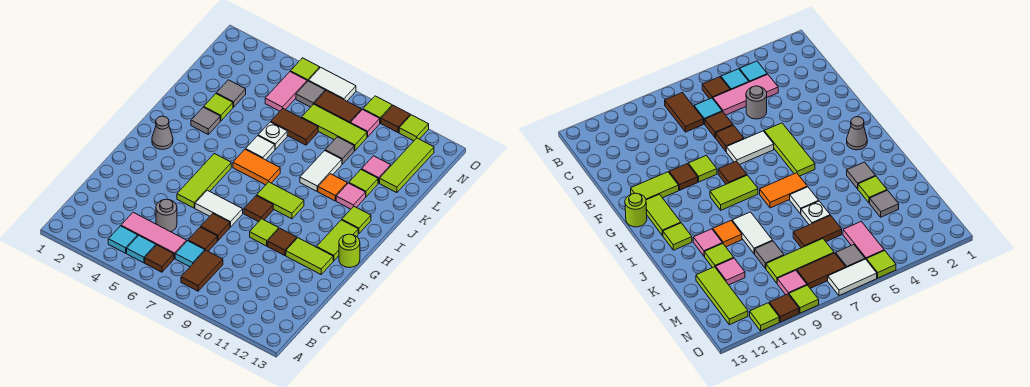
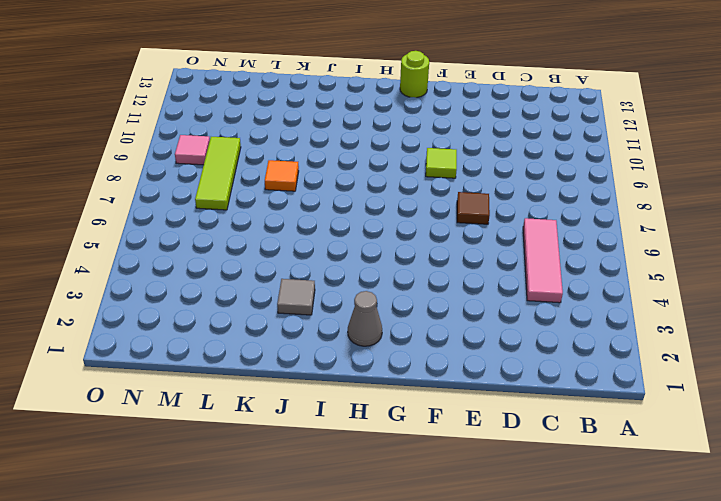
orange 1x1 tile [265,160,299,191] -> orange 1x1 tile moved to [318,174,347,201]
none -> cyan 1x1 tile [108,226,138,253]
none -> cyan 1x1 tile [127,235,156,263]
none -> brown 1x1 tile [145,245,174,272]
none -> brown 1x2 tile [181,250,223,291]

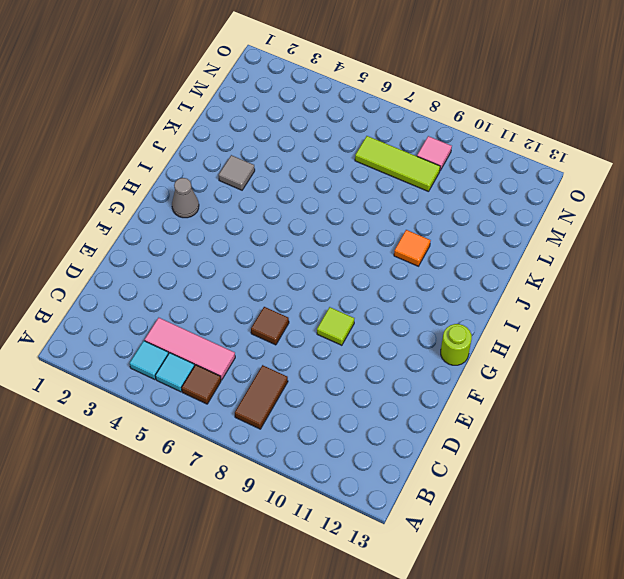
none -> cyan 1x1 tile [175,241,205,267]
none -> grey 1x1 round brick [156,199,177,232]
none -> brown 1x1 tile [188,227,217,251]
none -> lime 1x3 tile [177,154,231,208]

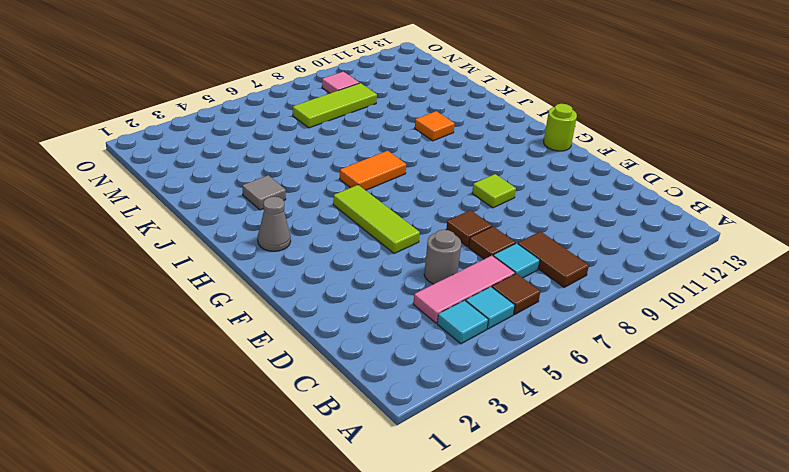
none -> white 1x2 tile [195,190,243,227]
none -> brown 1x1 tile [268,228,297,256]
none -> lime 1x2 tile [286,238,333,274]
none -> brown 1x1 tile [244,196,273,222]

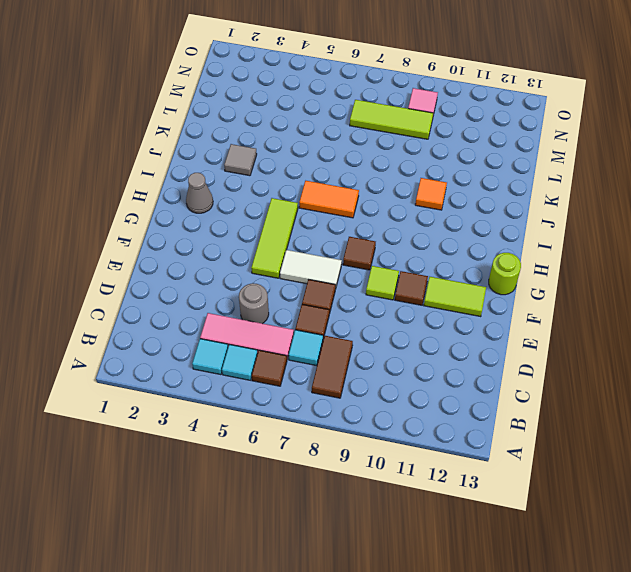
none -> lime 1x2 tile [317,220,358,261]
none -> lime 1x2 tile [257,182,304,219]
none -> lime 1x1 tile [342,206,371,234]
none -> white 1x1 tile [246,136,275,160]

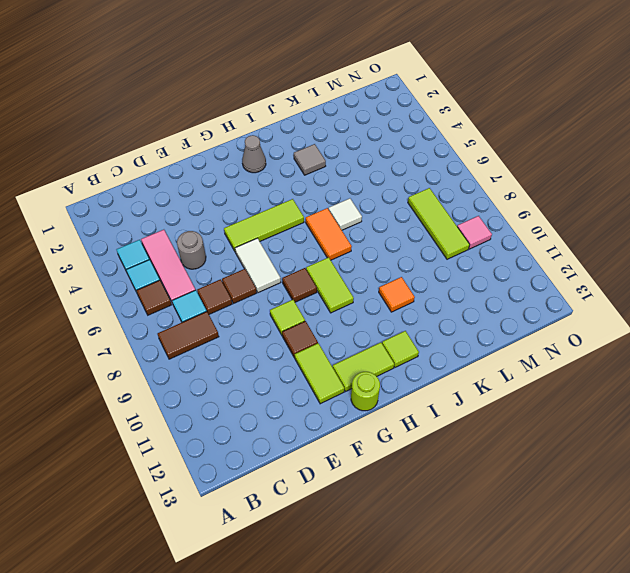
none -> white 1x2 tile [300,151,342,191]
none -> pink 1x1 tile [336,183,366,209]
none -> lime 1x1 tile [204,94,233,121]
none -> white 1x1 plate [258,122,287,149]

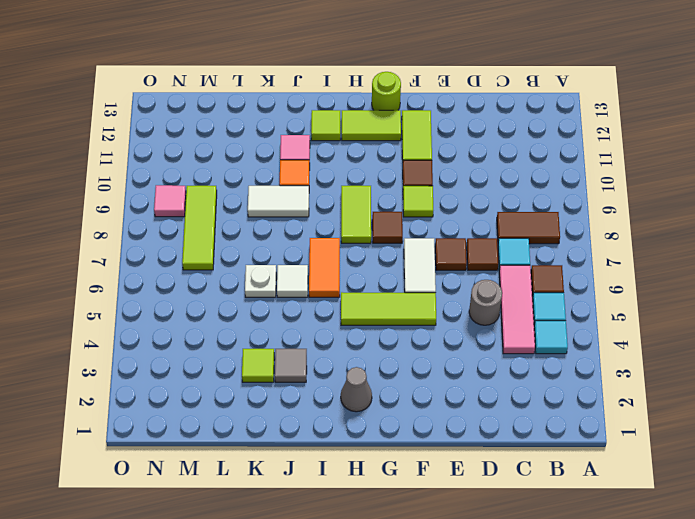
none -> lime 1x1 tile [349,170,378,197]
none -> grey 1x1 tile [216,80,246,107]
none -> brown 1x2 tile [271,109,318,145]
none -> grey 1x1 tile [325,137,354,164]

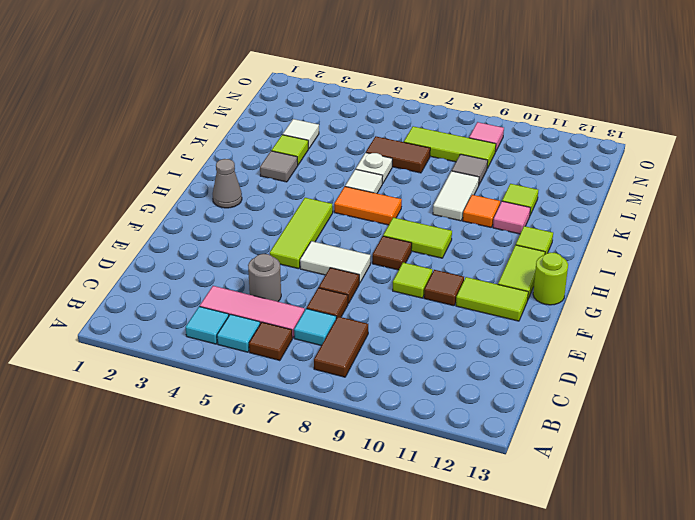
white 1x1 tile [283,119,319,149] -> grey 1x1 tile [216,80,246,107]
none -> pink 1x1 tile [361,156,391,183]
none -> lime 1x3 tile [380,138,434,193]
none -> pink 1x2 tile [265,72,307,111]
none -> grey 1x1 tile [296,81,325,107]

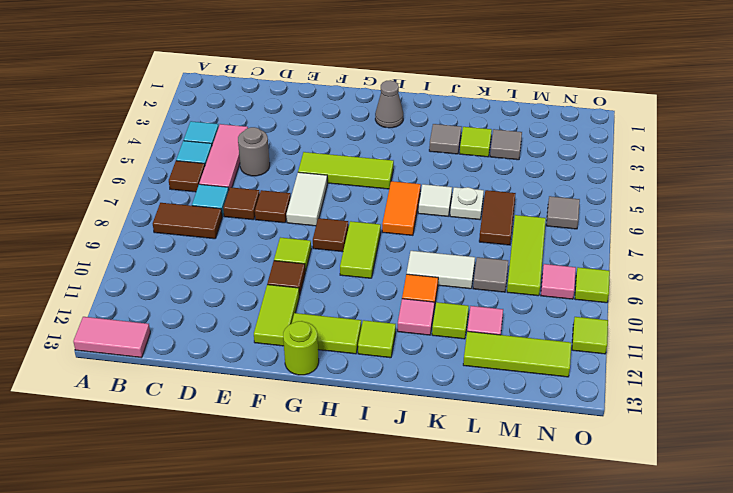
pink 1x2 tile [73,317,150,358] -> pink 1x2 tile moved to [265,72,307,111]
none -> brown 1x2 tile [314,91,362,123]
none -> lime 1x1 tile [290,58,320,81]
none -> white 1x2 tile [309,67,356,101]
none -> brown 1x1 tile [381,105,410,133]

